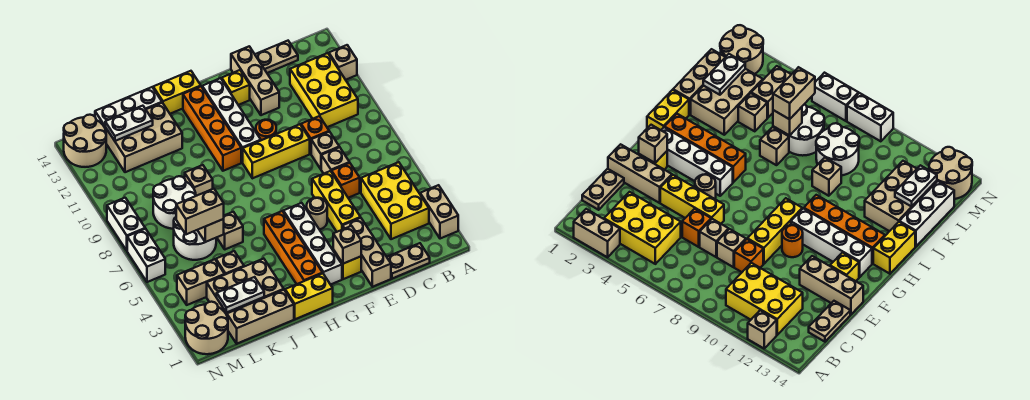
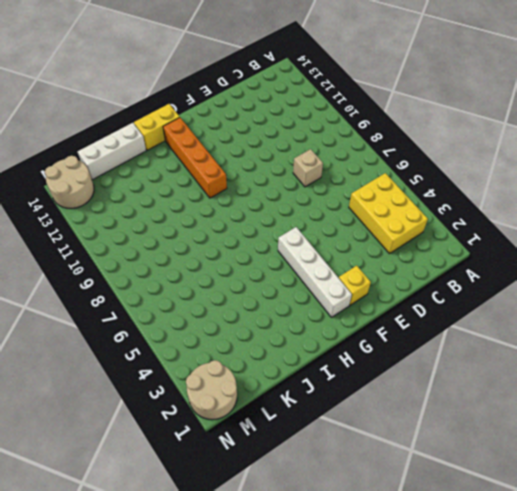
none -> tan 1x2 brick [420,185,458,239]
none -> tan 1x1 brick [329,45,357,80]
none -> yellow 2x3 brick [290,53,358,127]
none -> tan 1x2 plate [387,243,430,279]

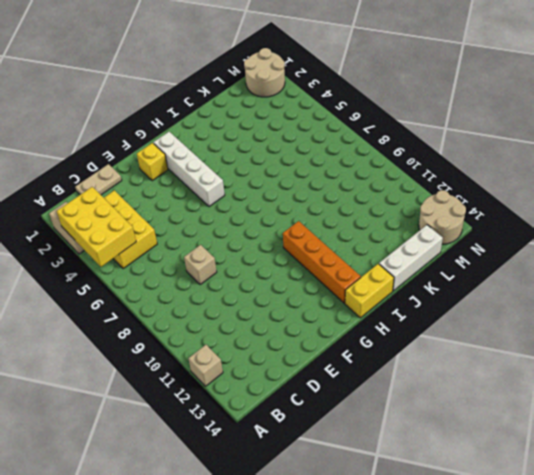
yellow 2x3 brick [57,187,136,267] -> yellow 2x3 brick moved to [290,53,358,127]
none -> tan 1x2 plate [255,41,298,73]
none -> orange 1x1 brick [332,163,360,198]
none -> tan 1x1 brick [321,147,350,174]
none -> orange 1x1 brick [301,116,329,154]

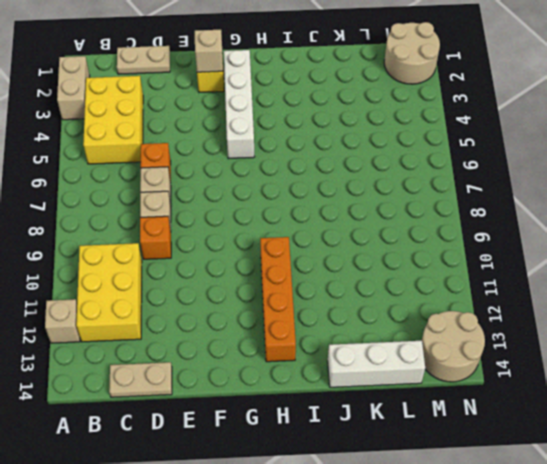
none -> tan 1x3 brick [343,218,391,287]
none -> yellow 1x3 brick [312,171,361,232]
none -> yellow 1x3 brick [243,124,310,178]
none -> tan 1x3 brick [231,46,279,115]

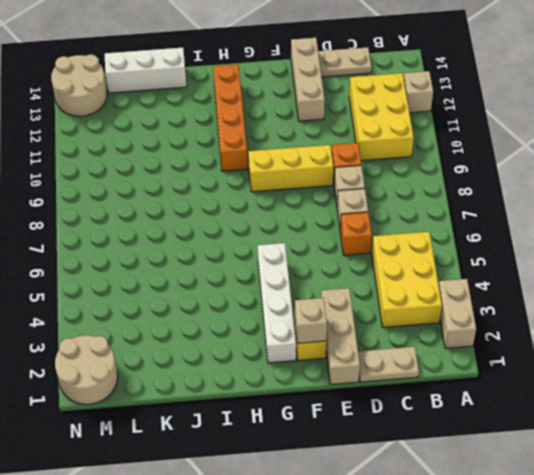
none -> yellow 1x3 brick [312,171,361,232]
none -> tan 1x1 round brick [307,198,327,229]
none -> orange 1x1 round brick [256,120,276,140]
none -> yellow 1x1 brick [222,70,250,105]

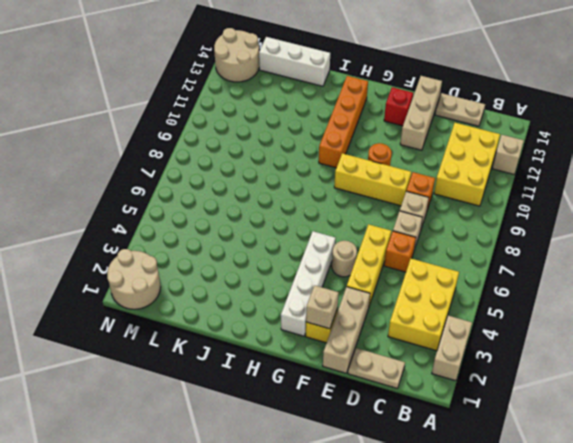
red 1x1 brick [384,87,413,126] -> yellow 1x1 brick [222,70,250,105]
none -> white 1x4 brick [202,78,261,163]
none -> yellow 1x2 brick [285,274,333,319]
none -> orange 1x4 brick [264,211,323,284]
none -> yellow 1x2 brick [153,71,201,114]

